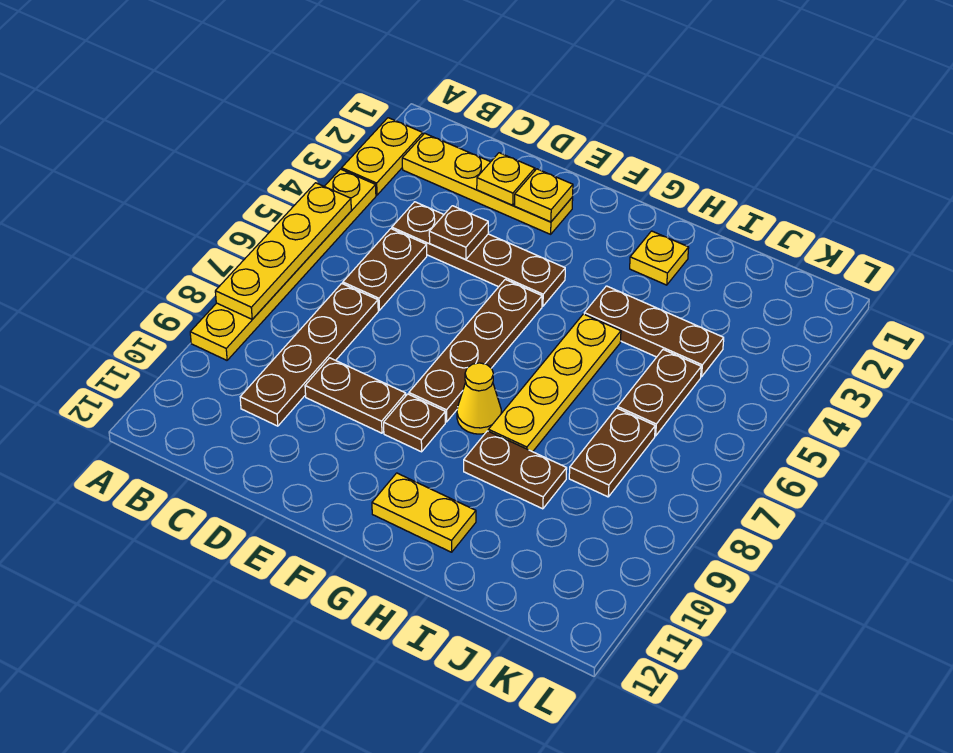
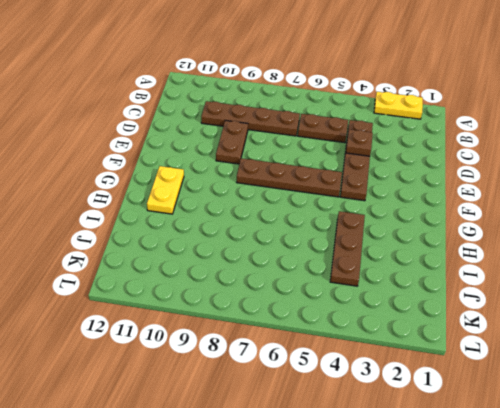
none -> yellow 1x6 plate [190,169,376,360]
none -> yellow 1x4 plate [402,133,573,234]
none -> brown 1x1 plate [384,394,445,452]

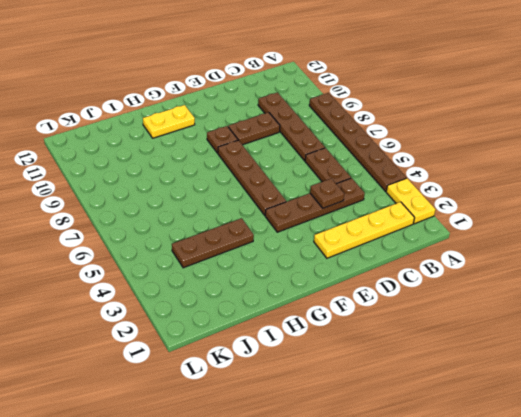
brown 1x6 plate [309,93,406,191] -> yellow 1x6 plate [190,169,376,360]
none -> yellow 1x1 cone [457,363,501,434]
none -> yellow 1x1 plate [630,231,689,285]
none -> yellow 1x4 plate [488,314,621,452]

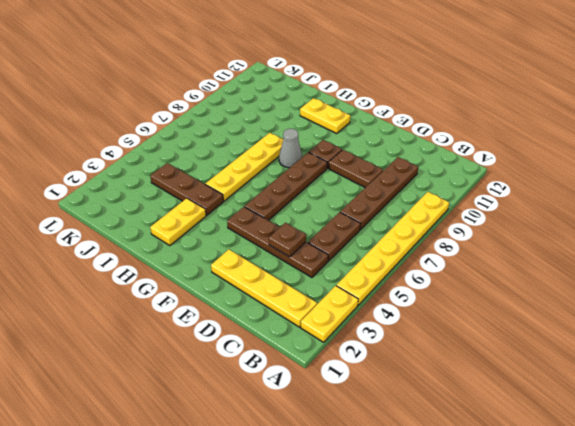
grey 1x1 cone [279,129,302,168] -> yellow 1x1 cone [457,363,501,434]
yellow 1x2 plate [150,198,206,246] -> yellow 1x1 plate [630,231,689,285]
none -> brown 1x2 plate [464,431,567,509]
none -> brown 1x2 plate [618,350,701,436]
none -> brown 1x2 plate [569,408,655,497]

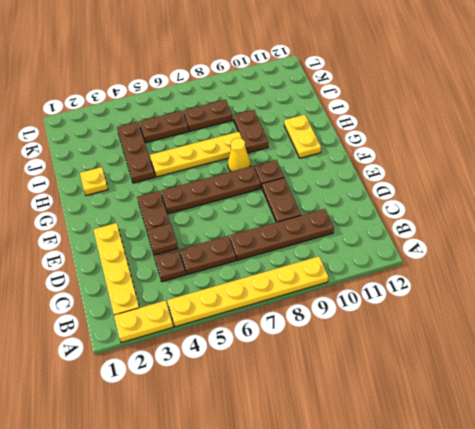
none -> yellow 1x4 plate [215,183,351,319]
none -> yellow 1x1 plate [477,153,535,205]
none -> yellow 1x1 plate [515,169,573,222]

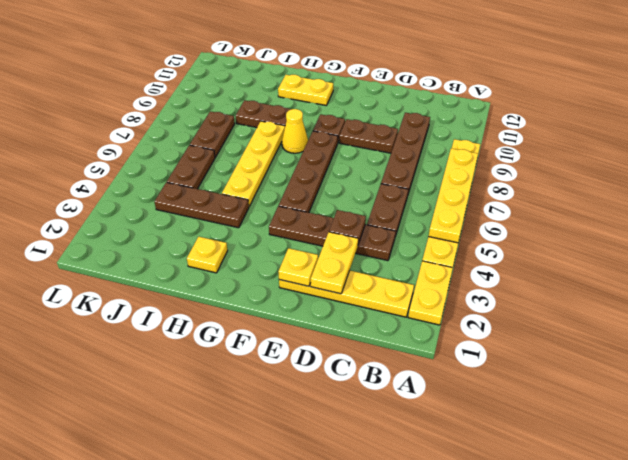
yellow 1x2 plate [311,232,358,294] -> yellow 1x1 plate [477,153,535,205]

